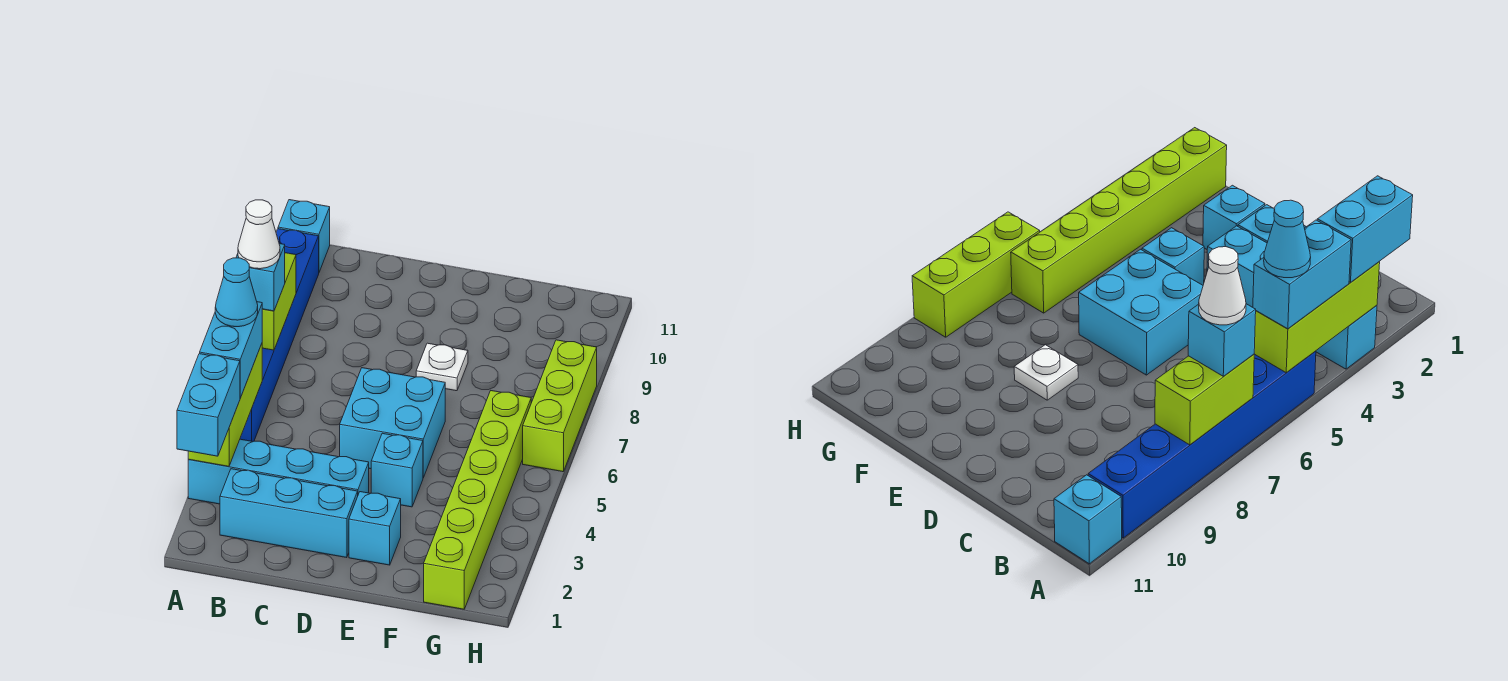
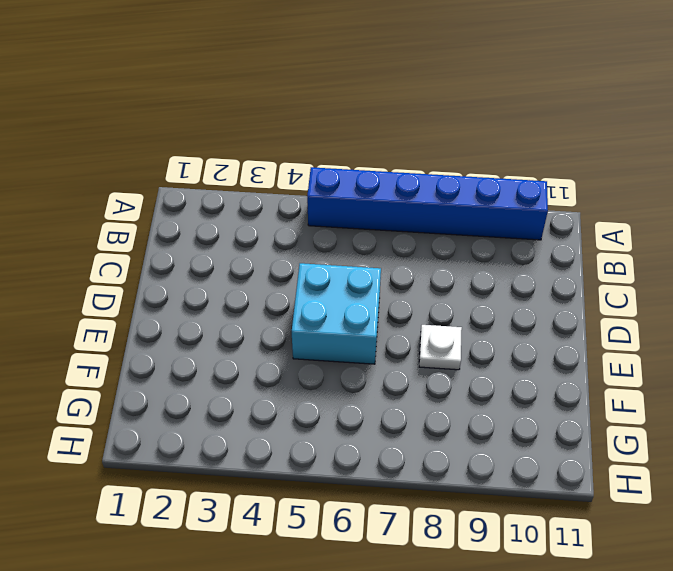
none -> cyan 1x4 brick [188,439,369,504]
none -> cyan 1x1 brick [278,200,330,272]
none -> cyan 1x3 brick [220,469,358,558]

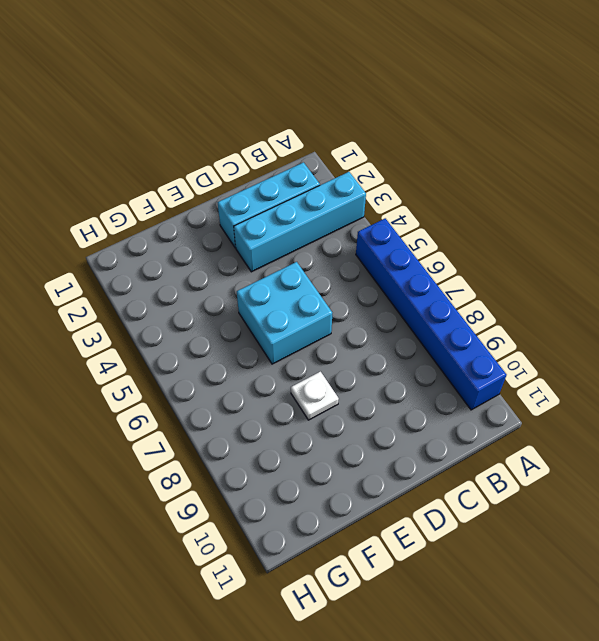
none -> cyan 1x1 brick [278,200,330,272]
none -> cyan 1x1 brick [349,492,401,565]
none -> cyan 1x1 brick [371,433,423,507]

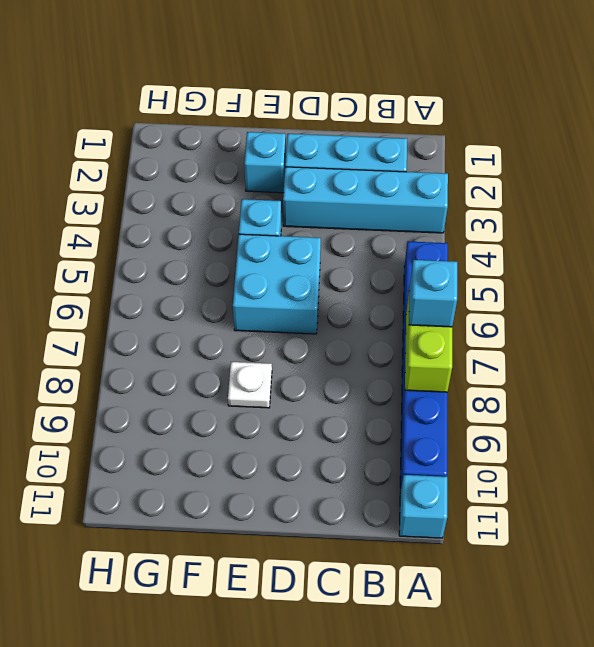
none -> lime 1x6 brick [424,391,531,609]
none -> lime 1x3 brick [523,340,597,472]
none -> lime 1x3 brick [188,344,262,466]

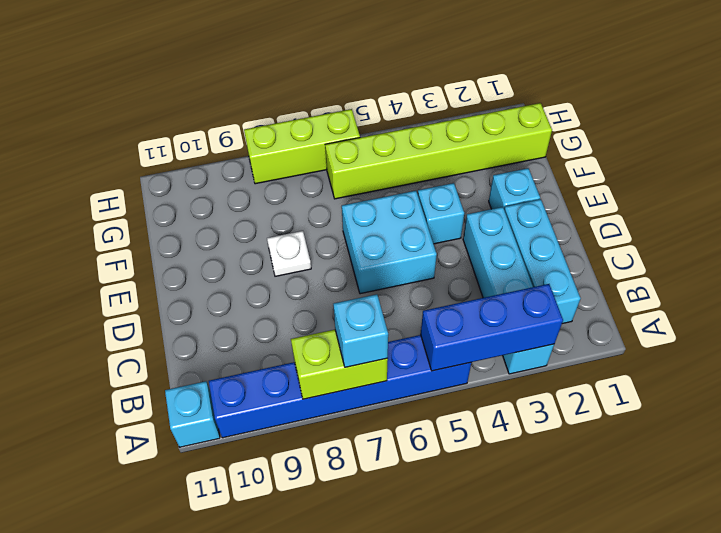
blue 1x3 brick [421,284,563,371] -> lime 1x3 brick [188,344,262,466]
none -> cyan 1x2 brick [177,354,240,456]
none -> cyan 1x2 brick [200,302,262,398]
none -> cyan 1x1 cone [215,258,258,327]

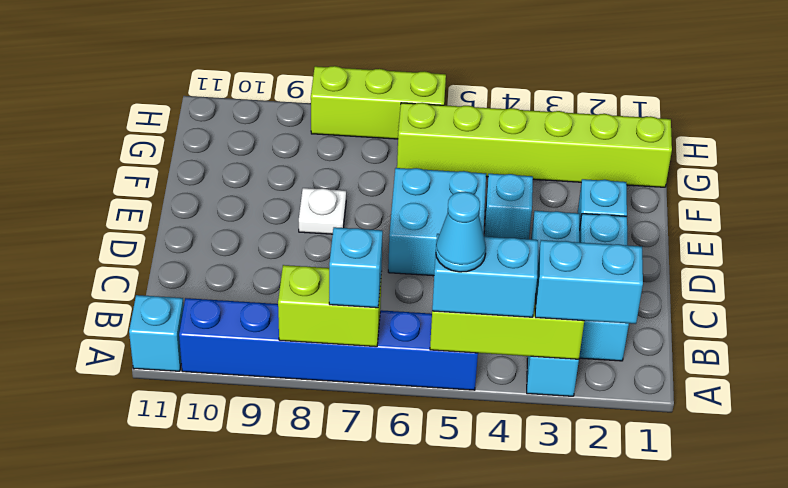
none -> white 1x1 cone [238,200,280,269]

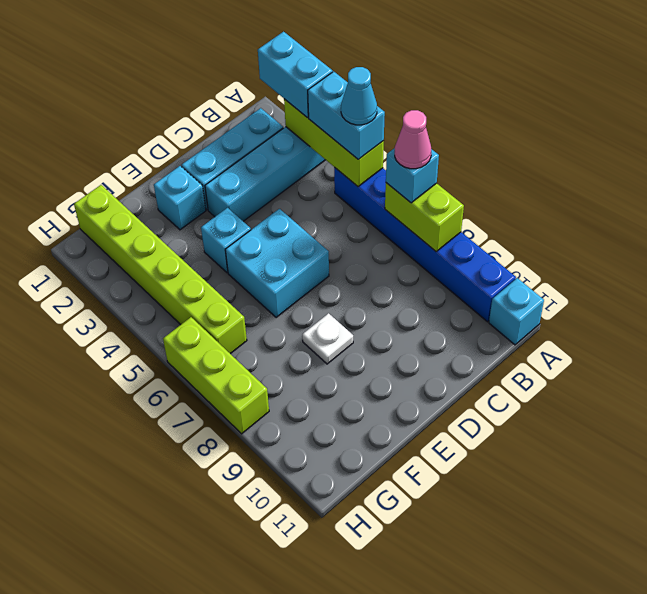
pink 1x1 cone [395,110,431,169] -> white 1x1 cone [238,200,280,269]

